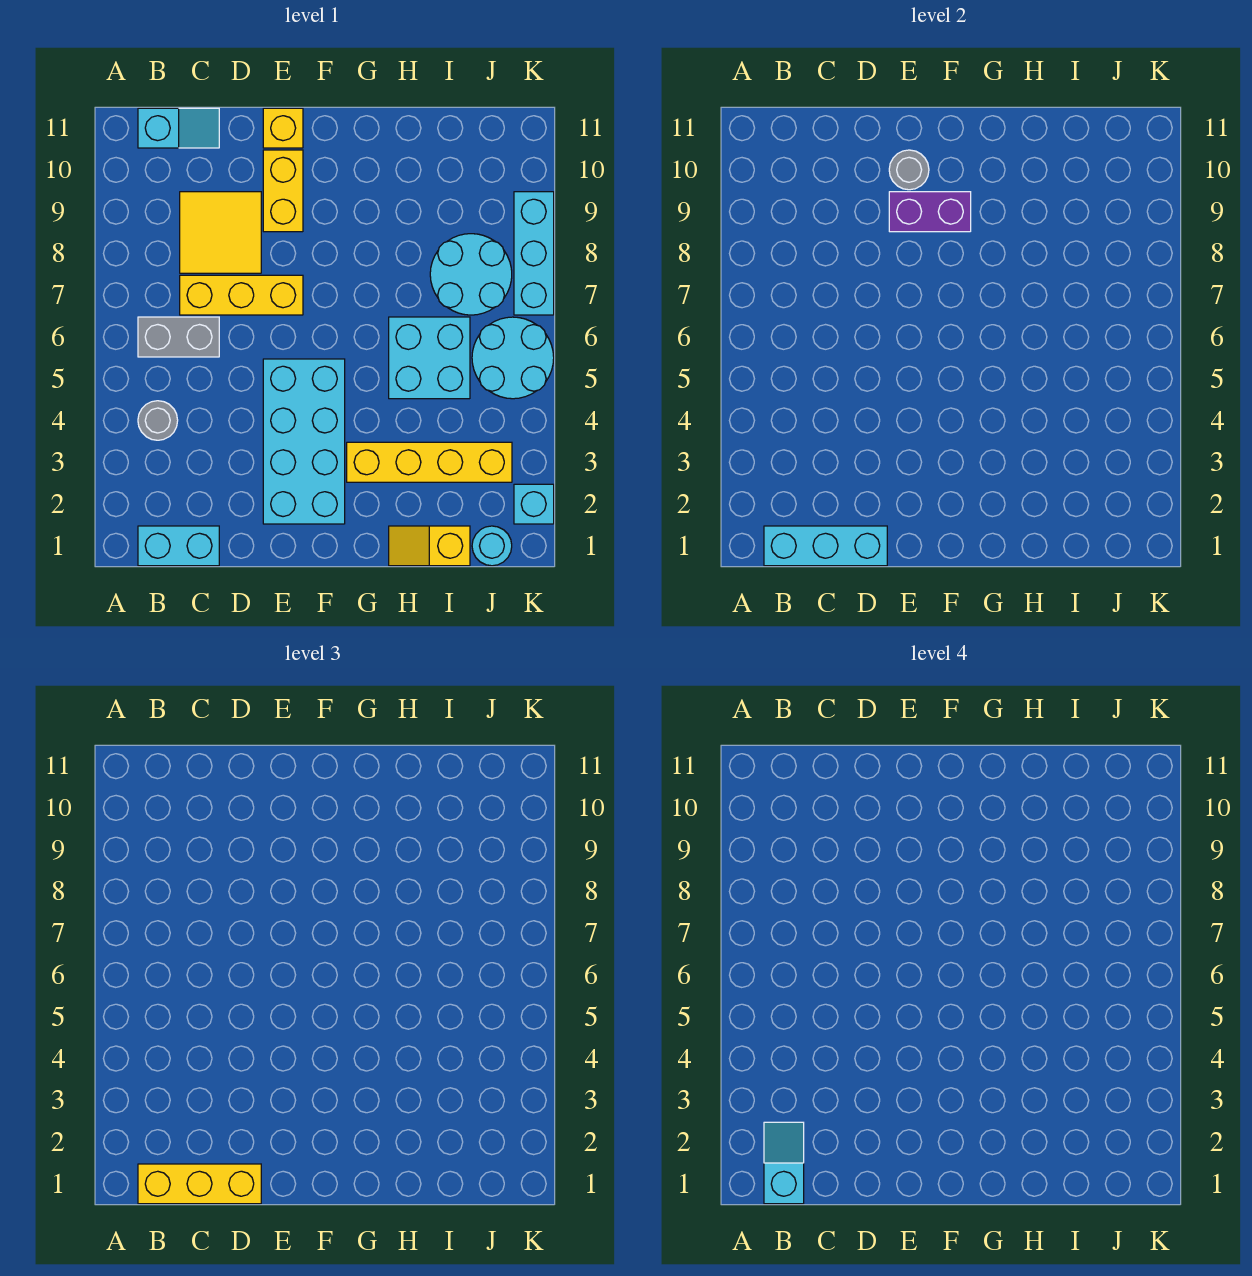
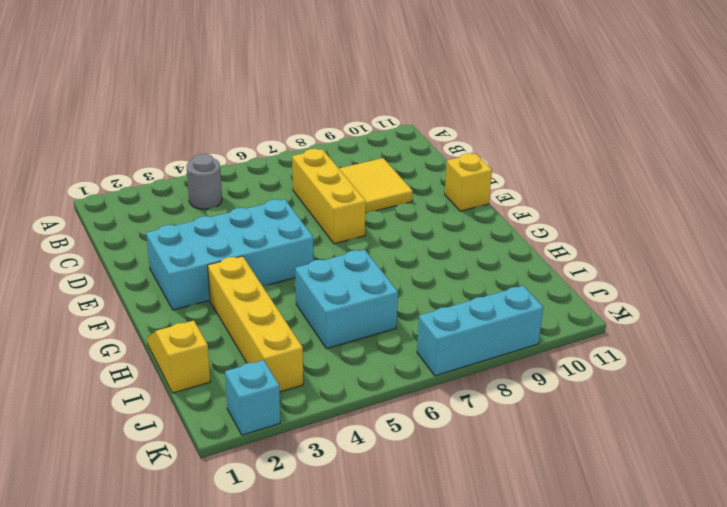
none -> cyan 1x2 brick [138,526,219,566]
none -> grey 1x2 brick [138,317,219,357]
none -> cyan 1x2 slope [138,108,219,148]

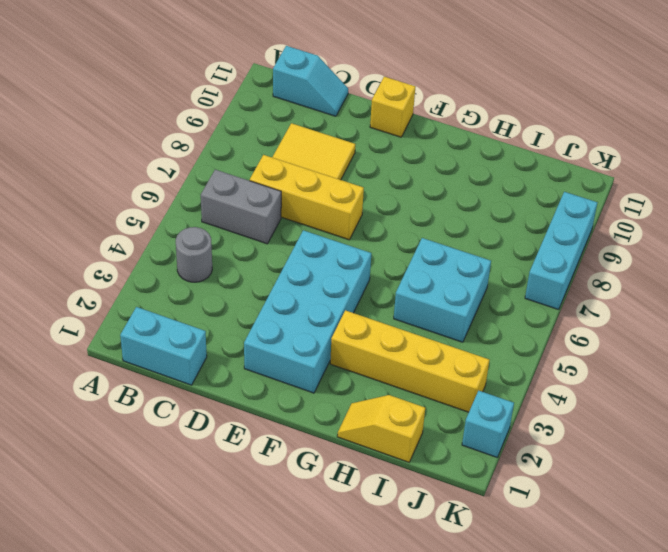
none -> yellow 1x2 brick [263,150,303,232]
none -> cyan 2x2 round brick [430,234,512,315]
none -> cyan 1x1 round brick [472,526,512,566]

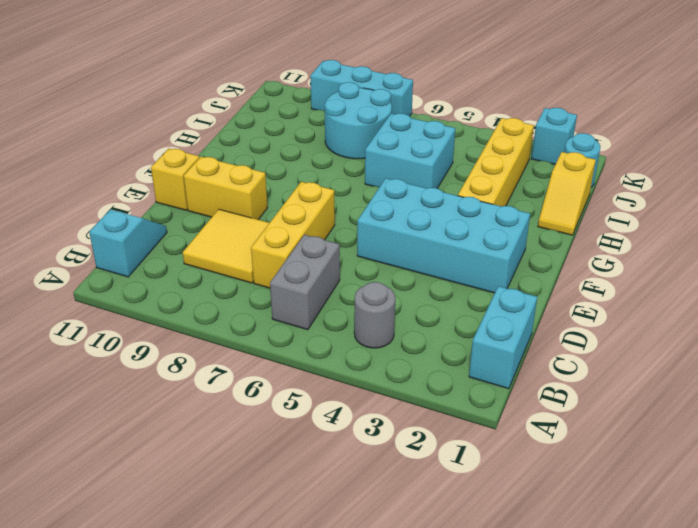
none -> cyan 2x2 round brick [472,317,554,399]
none -> cyan 1x3 brick [764,526,887,566]
none -> purple 1x2 brick [889,192,971,232]

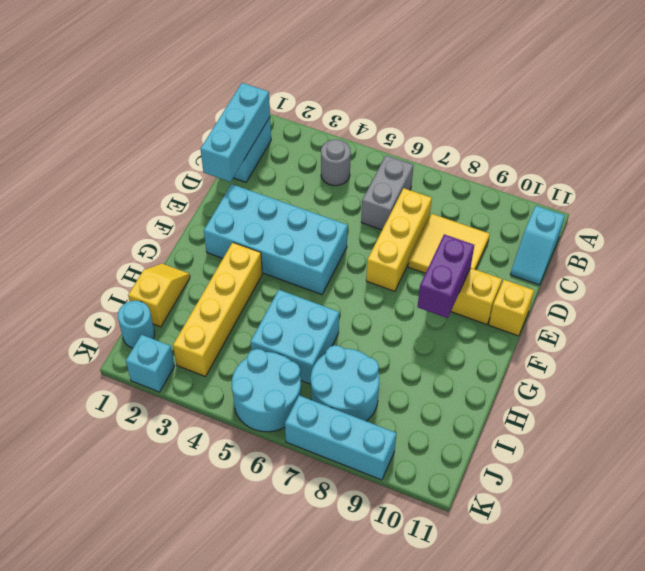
none -> grey 1x1 round brick [889,150,929,190]
none -> yellow 1x3 brick [138,1164,261,1204]
none -> cyan 1x2 slope [764,1122,804,1204]

